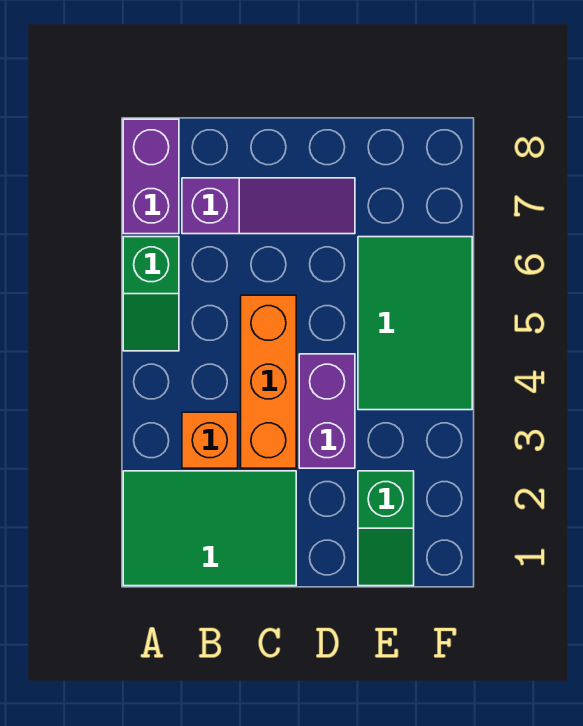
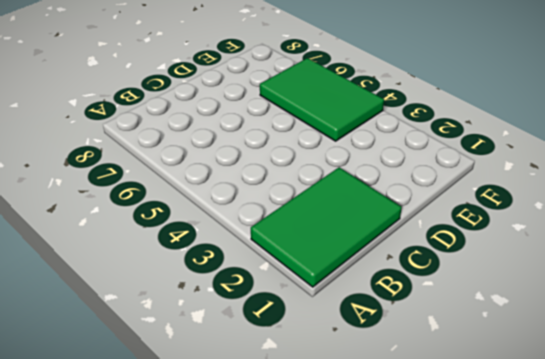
none -> green 1x2 slope [123,237,179,351]
none -> purple 1x2 brick [123,119,179,234]

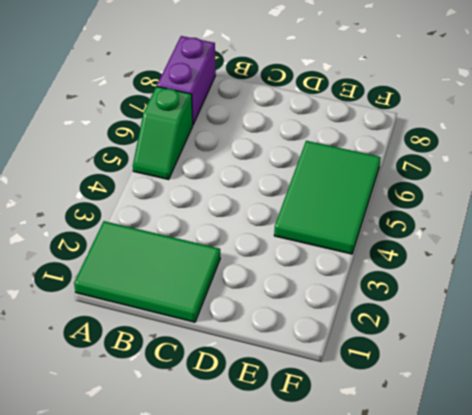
none -> orange 1x1 brick [182,412,238,468]
none -> purple 1x3 slope [182,178,355,234]

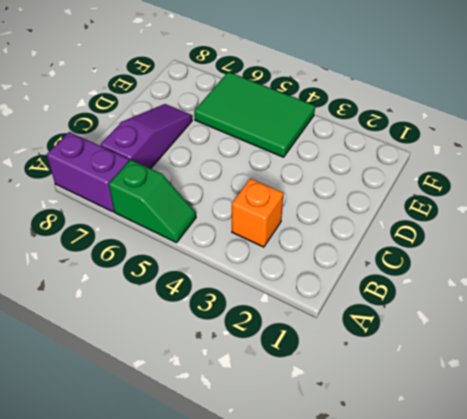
none -> green 2x3 tile [123,471,296,586]
none -> orange 1x3 brick [241,295,296,468]

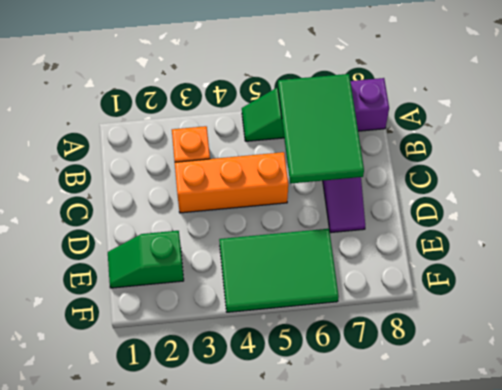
green 2x3 tile [278,74,364,184] -> green 2x3 tile moved to [123,471,296,586]
none -> purple 1x2 brick [299,354,355,468]

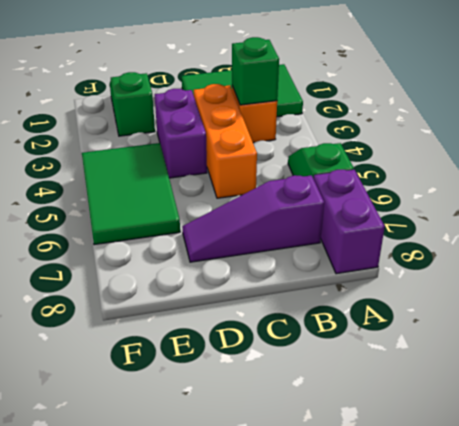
green 1x1 brick [232,37,279,105] -> none

